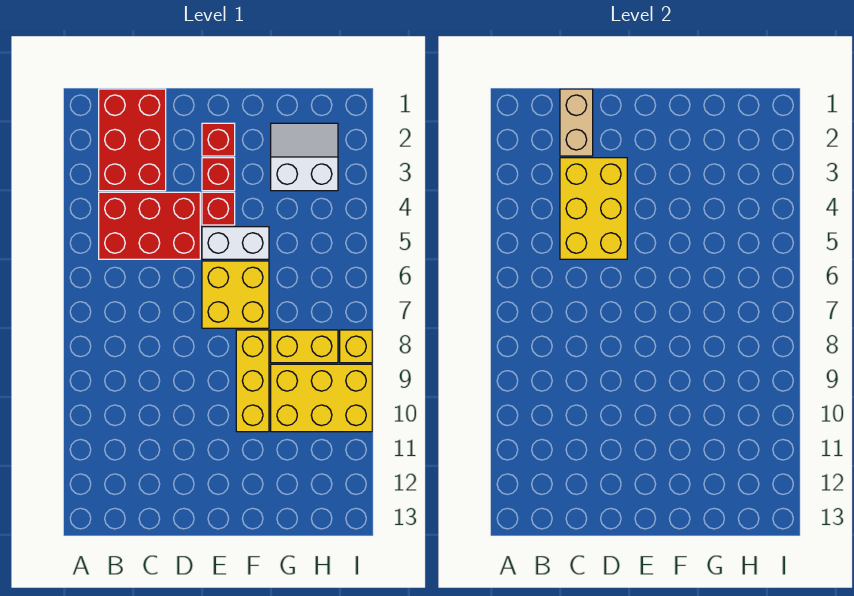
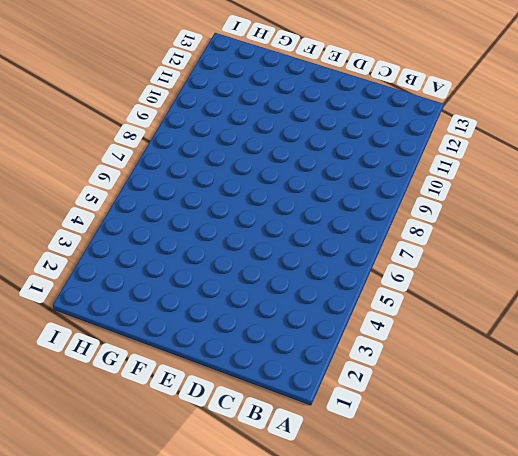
none -> red 2x3 brick [99,89,166,191]
none -> red 2x3 brick [99,192,200,259]
none -> red 1x1 brick [202,123,235,156]

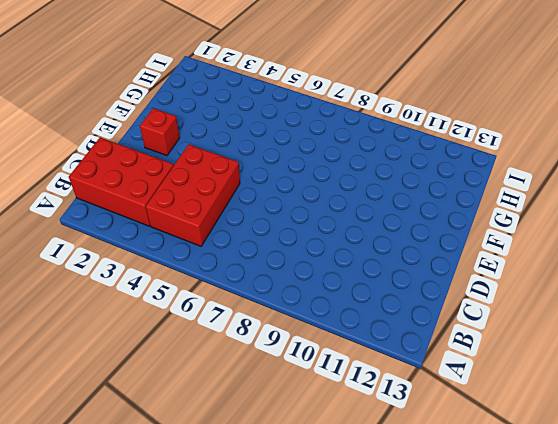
none -> red 1x1 brick [202,158,235,191]
none -> red 1x1 brick [202,192,235,225]
none -> white 1x2 brick [202,227,269,259]

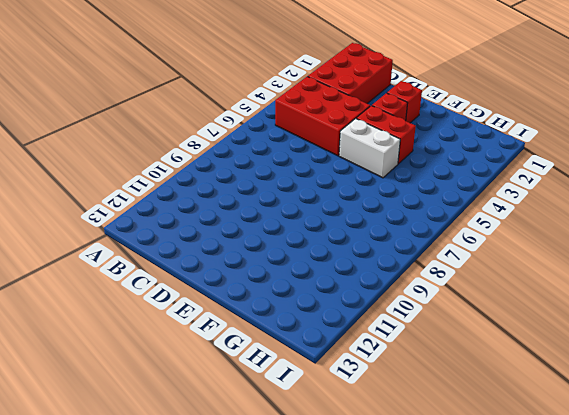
red 1x2 brick [356,106,416,164] -> red 1x1 brick [202,192,235,225]
none -> yellow 2x2 brick [202,261,269,328]
none -> yellow 1x3 brick [236,330,269,432]
none -> white 2x2 slope [271,123,338,191]

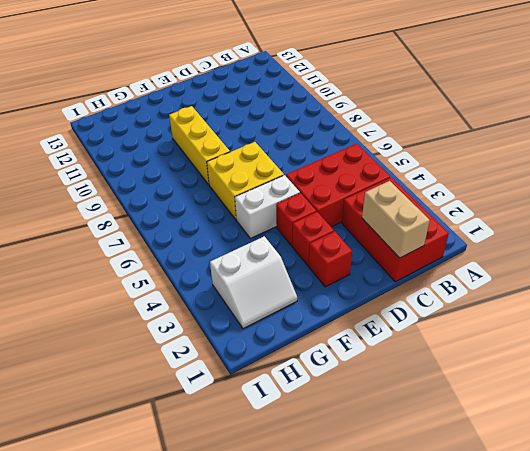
none -> yellow 1x2 brick [271,330,338,363]
none -> yellow 2x3 brick [271,364,372,432]
none -> yellow 1x1 brick [340,330,372,363]

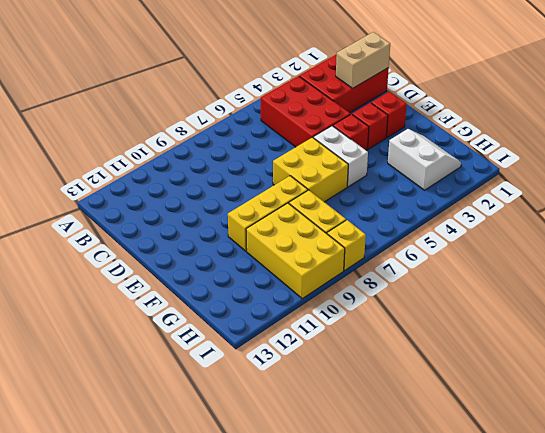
none -> yellow 2x3 brick [560,158,627,259]

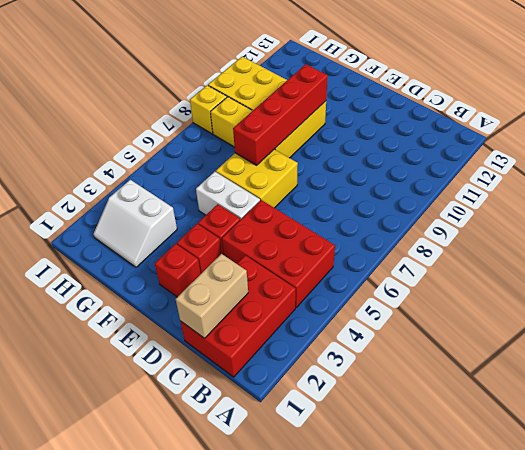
red 1x4 brick [233,64,328,165] -> none
none -> yellow 2x3 brick [560,158,627,259]

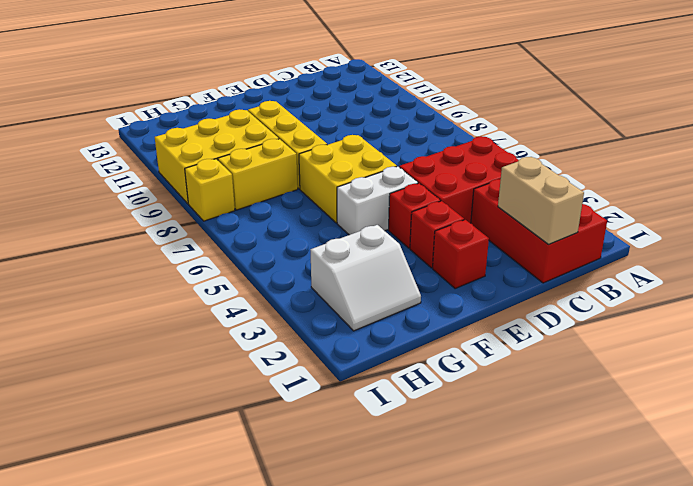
none -> yellow 2x3 brick [560,158,627,259]

